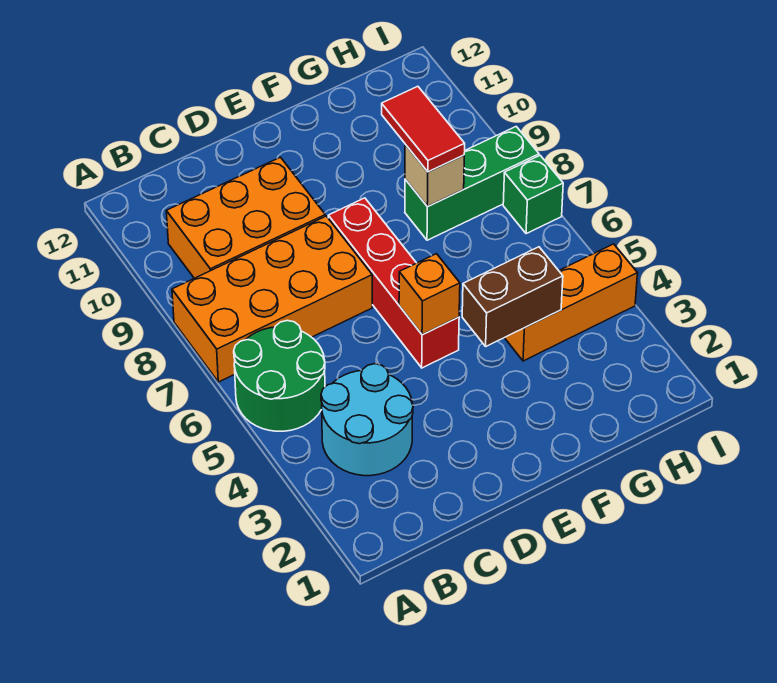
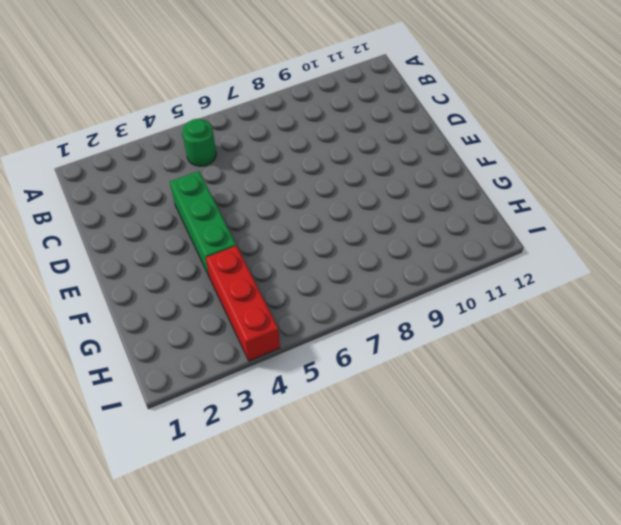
green 1x1 round brick [182,119,216,166] -> green 2x2 round brick [234,321,325,431]
green 1x3 brick [170,171,236,278] -> green 1x3 brick moved to [405,127,539,240]
red 1x3 brick [206,246,280,361] -> orange 1x3 brick [505,244,637,361]
none -> orange 2x4 brick [172,216,372,382]
none -> cyan 2x2 round brick [321,364,413,476]
none -> orange 2x3 brick [166,157,325,278]

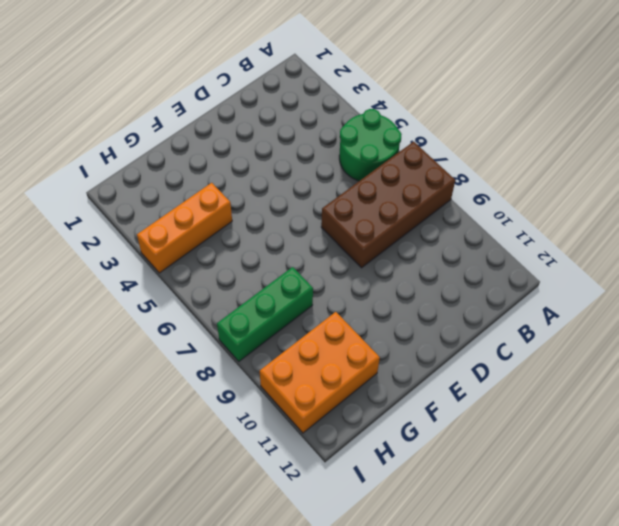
brown 2x4 brick [321,142,455,268] -> orange 2x4 brick [172,216,372,382]
orange 2x3 brick [260,312,380,433] -> orange 2x3 brick moved to [166,157,325,278]
none -> cyan 2x2 round brick [321,364,413,476]
none -> red 1x4 brick [328,198,459,368]
none -> green 1x1 brick [503,156,563,234]

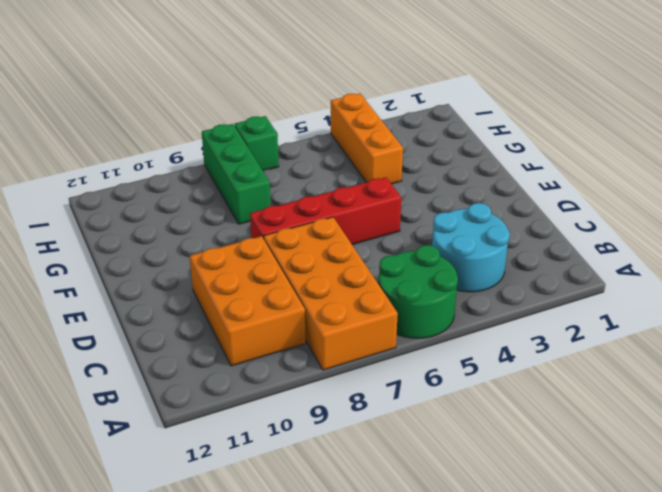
none -> orange 1x1 brick [399,254,460,335]
none -> brown 1x2 brick [462,247,563,346]
none -> tan 1x1 brick [405,145,464,207]

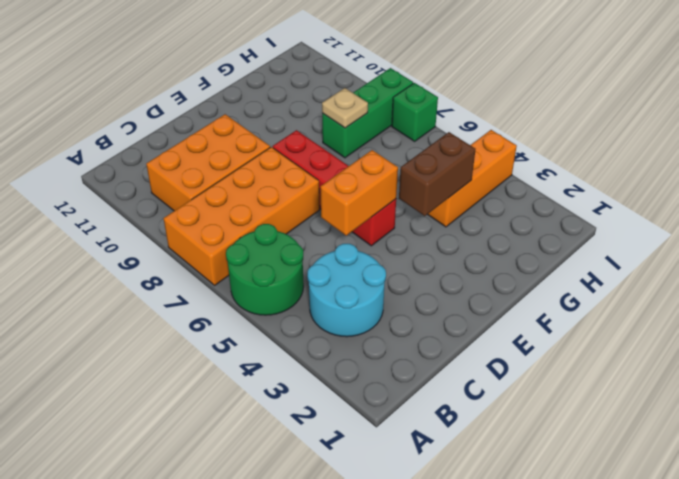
orange 1x2 brick [321,150,398,235] -> orange 1x1 brick [399,254,460,335]
tan 1x1 plate [322,88,368,128] -> tan 1x1 brick [405,145,464,207]
none -> red 1x2 tile [382,86,465,172]

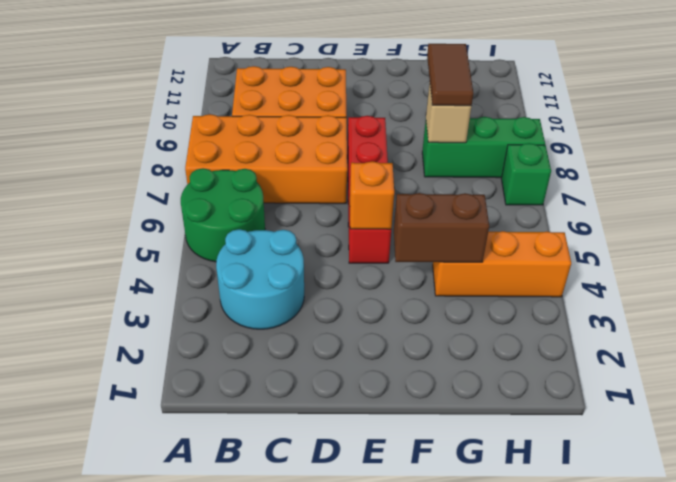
brown 1x2 tile [427,44,473,106] -> red 1x2 tile [382,86,465,172]

